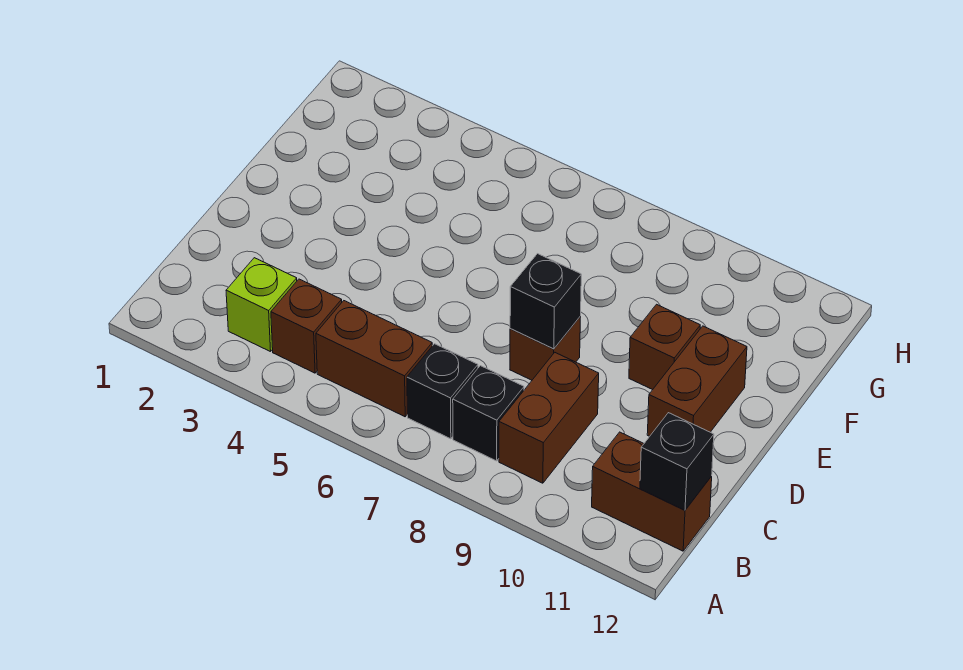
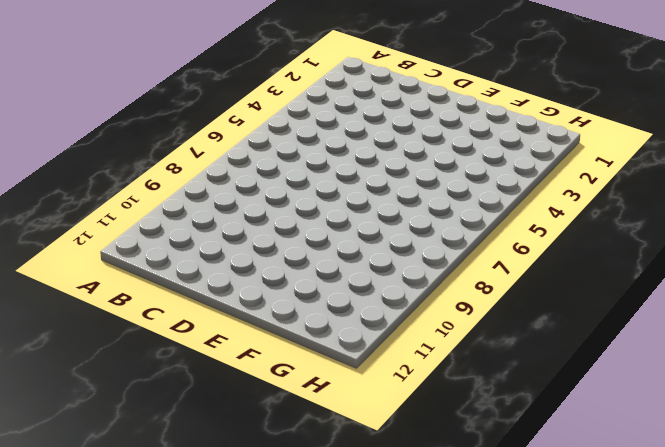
none -> lime 1x1 brick [226,258,297,352]
none -> brown 1x1 brick [271,279,342,373]
none -> brown 1x2 brick [316,301,432,417]

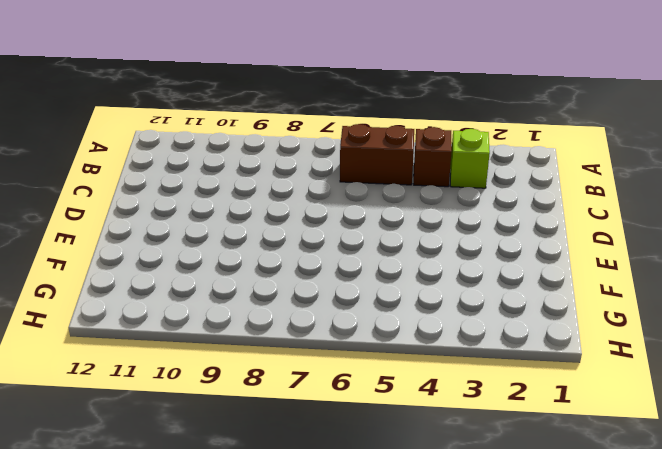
none -> black 1x1 brick [407,344,478,439]
none -> black 1x1 brick [453,366,524,461]
none -> brown 1x2 brick [499,353,599,483]

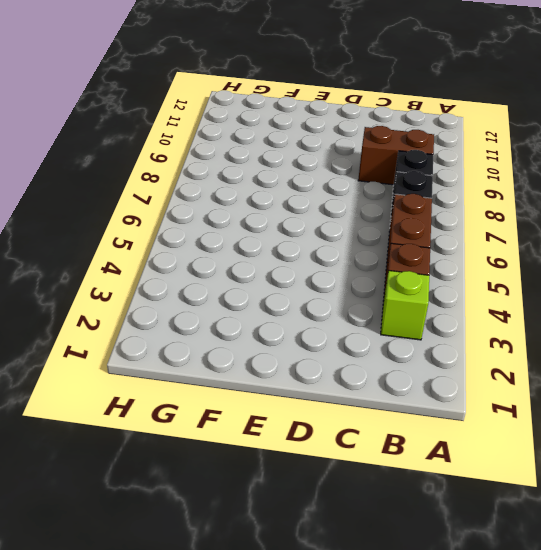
none -> brown 1x2 brick [592,432,712,551]
none -> brown 1x1 brick [510,317,580,380]
none -> brown 1x2 brick [647,326,747,436]

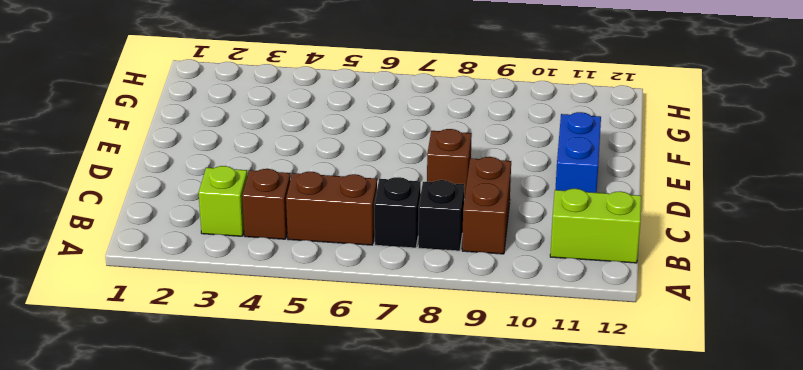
lime 1x2 brick [550,189,641,263] -> brown 1x2 brick [592,432,712,551]
blue 1x2 brick [555,112,601,193] -> brown 1x2 brick [647,326,747,436]
none -> brown 1x1 brick [629,304,700,390]
none -> black 1x1 brick [640,413,714,510]
none -> black 1x1 brick [510,254,581,349]

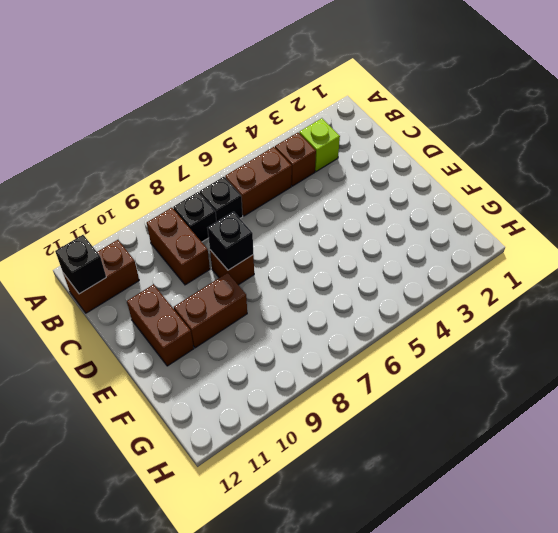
brown 1x2 brick [174,273,247,348] -> brown 1x1 brick [629,304,700,390]

